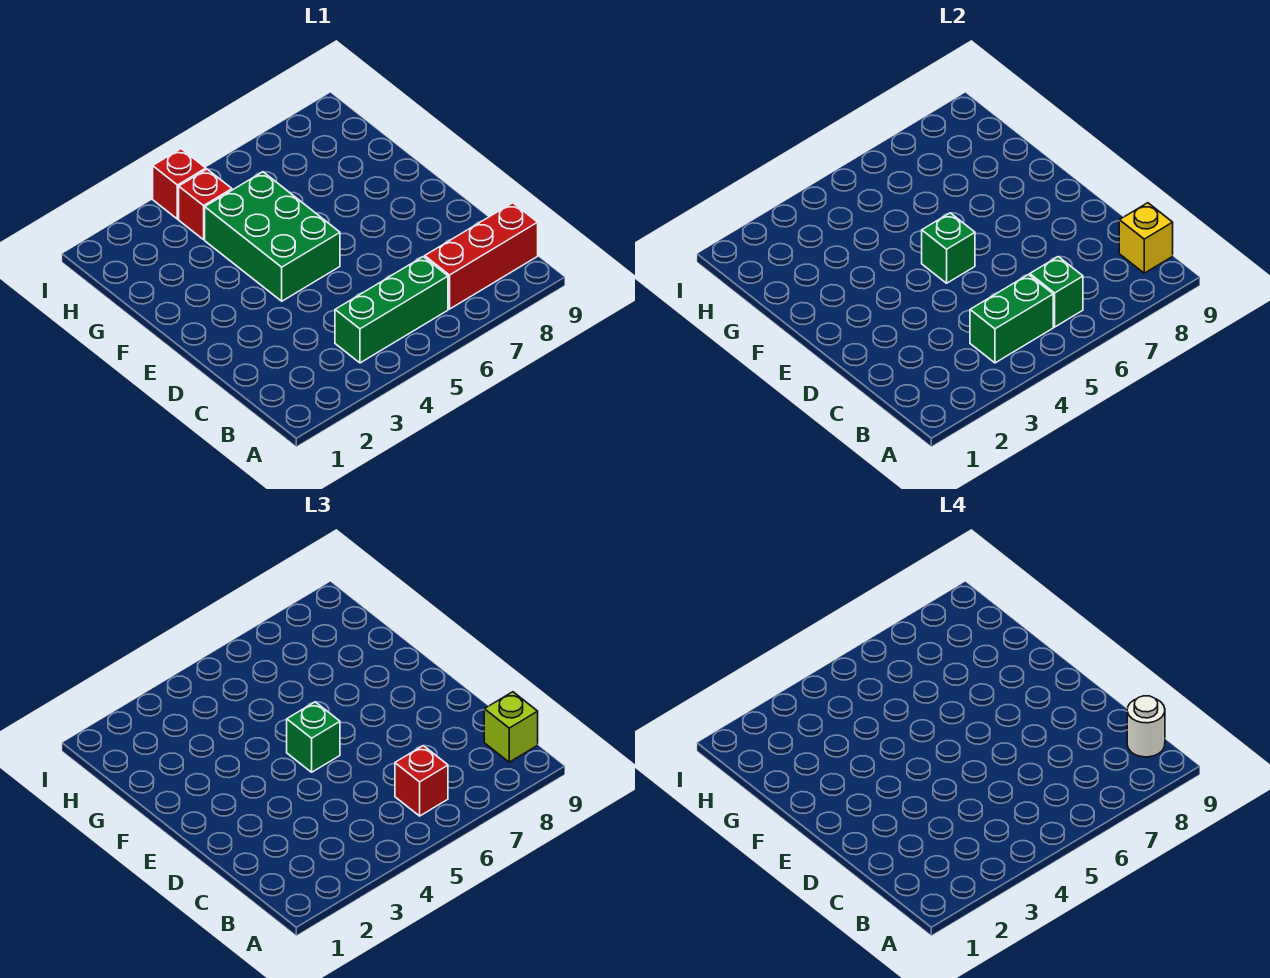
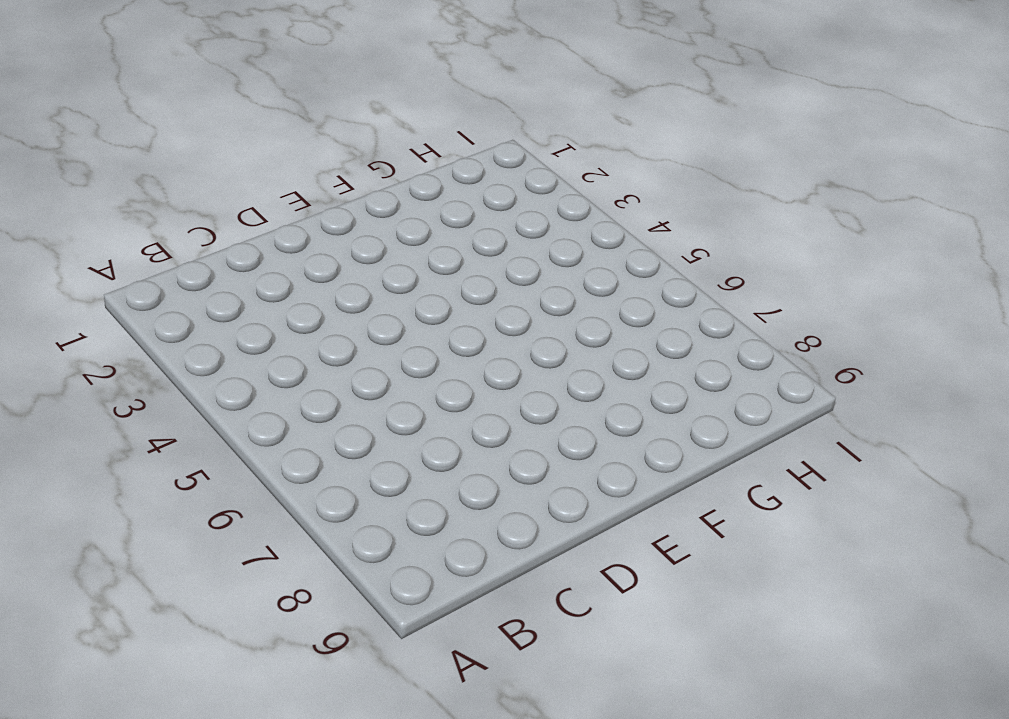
none -> green 1x3 brick [335,257,448,363]
none -> red 1x3 brick [425,203,538,309]
none -> green 2x3 brick [205,172,340,301]

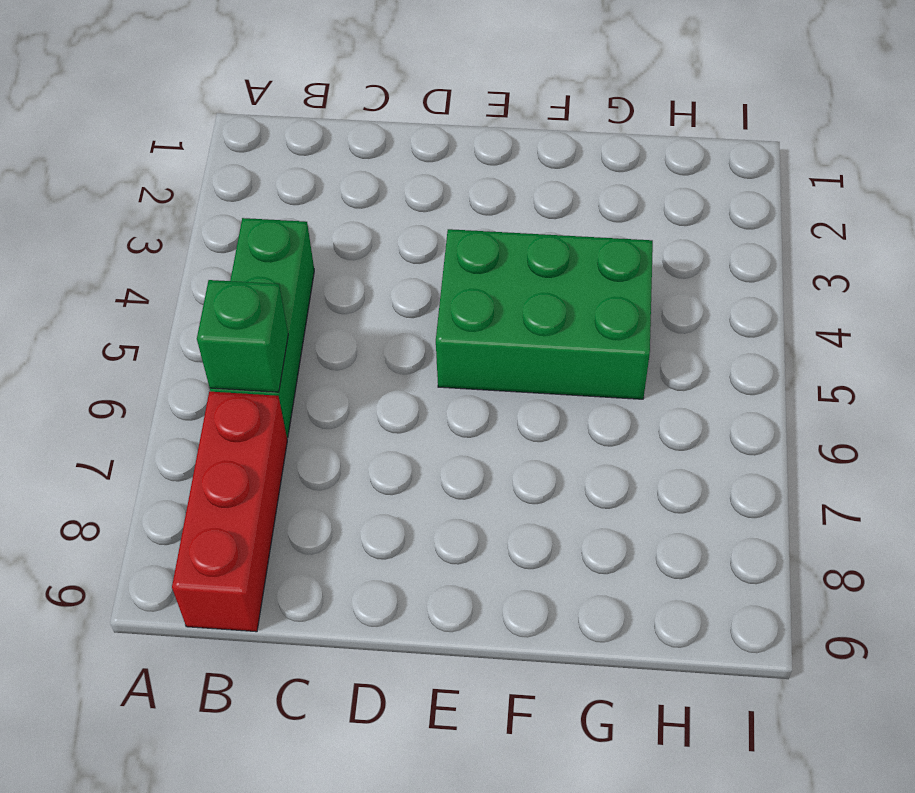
none -> red 1x1 brick [179,169,232,240]
none -> red 1x1 brick [153,149,206,219]
none -> green 1x2 brick [970,275,1053,363]

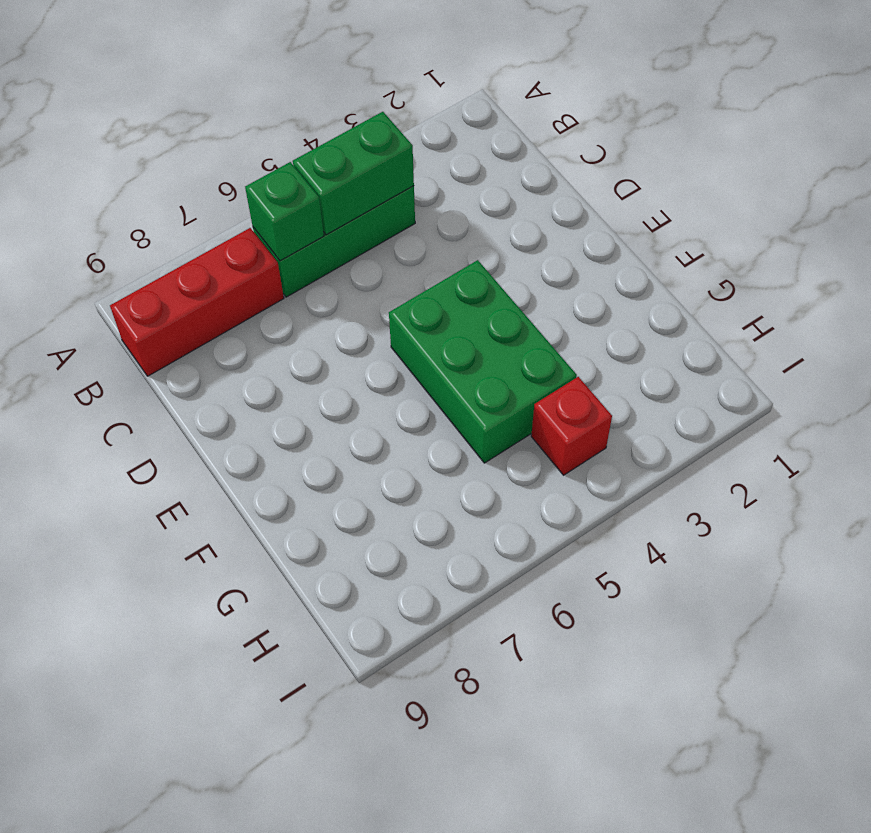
none -> red 1x1 brick [153,149,206,219]
none -> yellow 1x1 brick [1119,203,1173,273]
none -> green 1x1 brick [922,213,975,283]

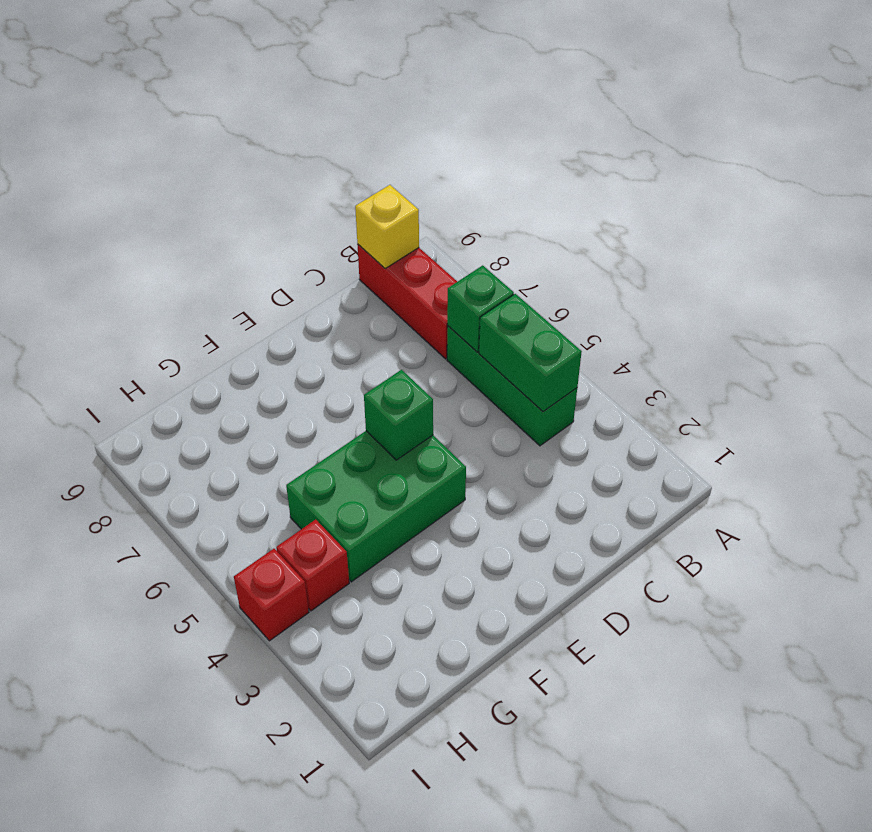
none -> red 1x1 brick [395,746,448,816]
none -> lime 1x1 brick [484,692,538,762]
none -> green 1x1 brick [287,702,340,772]

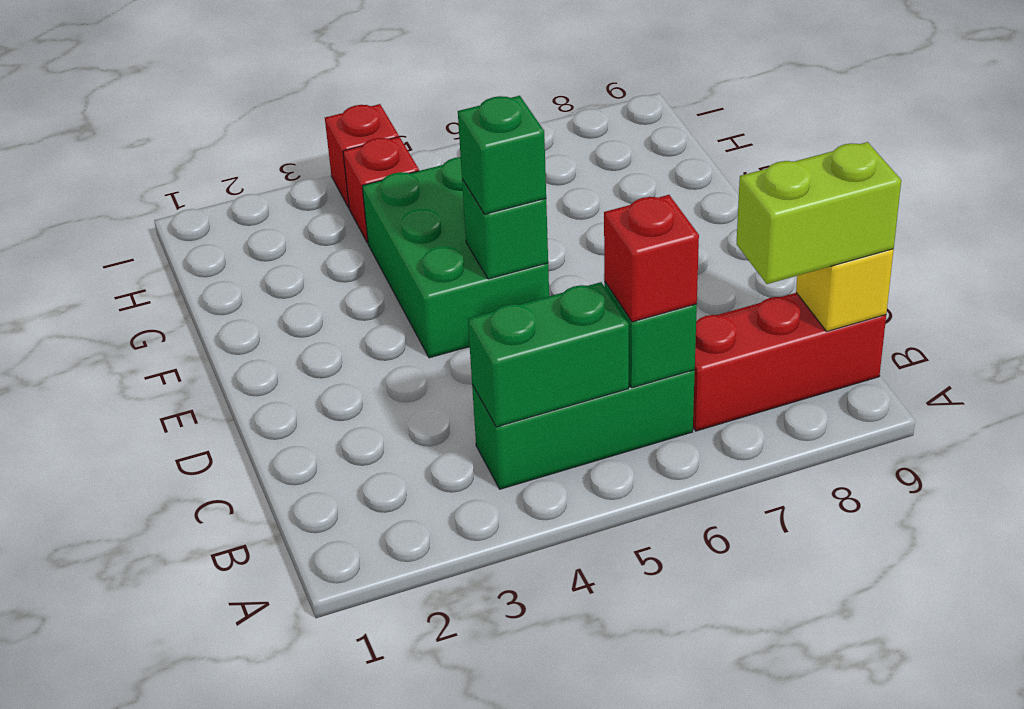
lime 1x2 brick [737,142,901,284] -> lime 1x1 brick [484,692,538,762]
none -> white 1x1 round brick [1127,696,1165,757]

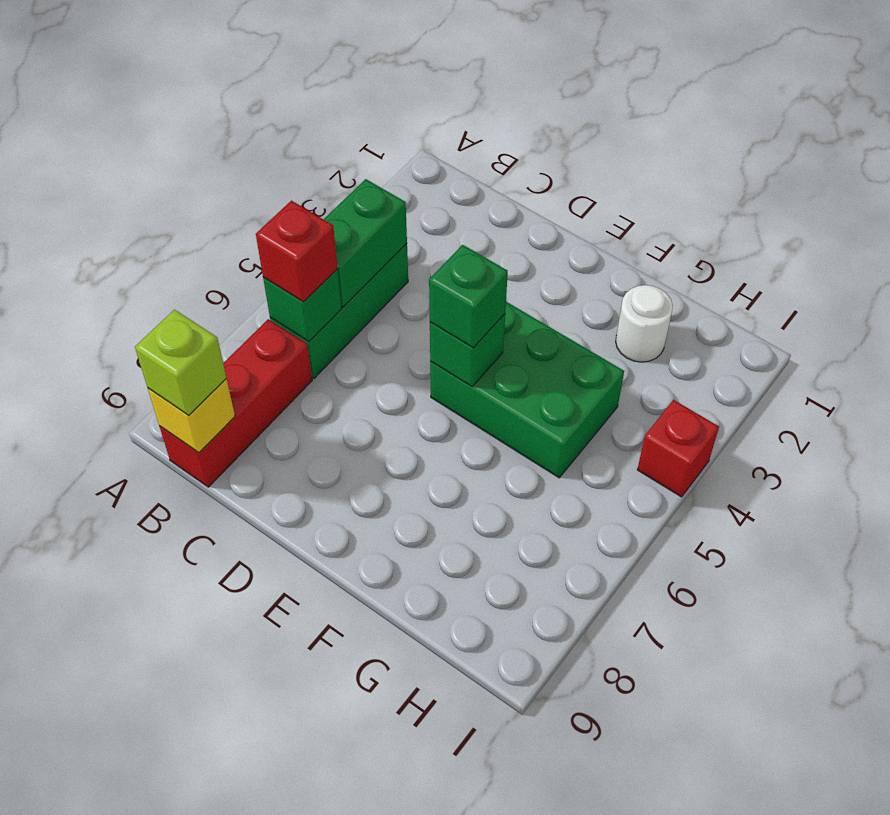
white 1x1 round brick [616,285,673,362] -> white 1x1 round brick moved to [1127,696,1165,757]
none -> red 1x1 brick [179,169,232,240]

